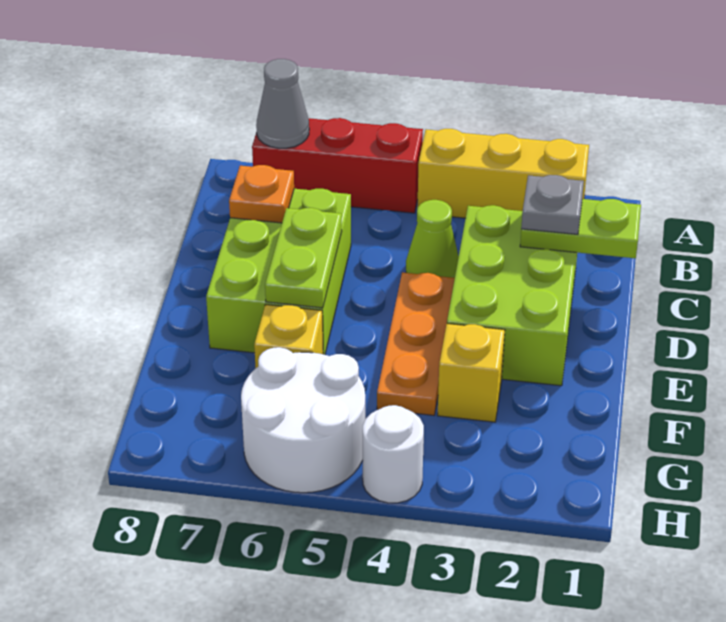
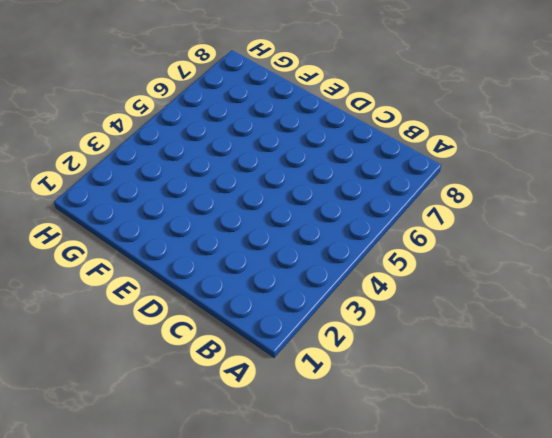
none -> yellow 1x3 brick [417,129,589,218]
none -> red 1x3 brick [252,118,423,213]
none -> lime 2x3 brick [447,205,577,386]

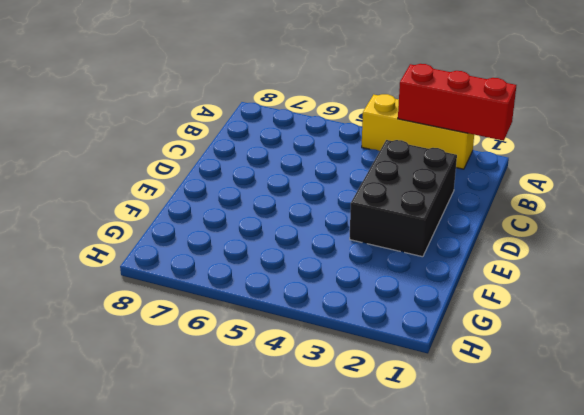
red 1x3 brick [398,64,516,141] -> red 1x3 brick moved to [252,118,423,213]
black 2x3 brick [350,140,457,257] -> lime 2x3 brick [447,205,577,386]
none -> lime 1x1 cone [406,200,459,278]
none -> lime 2x3 brick [206,189,351,355]
none -> orange 1x3 plate [377,272,455,415]

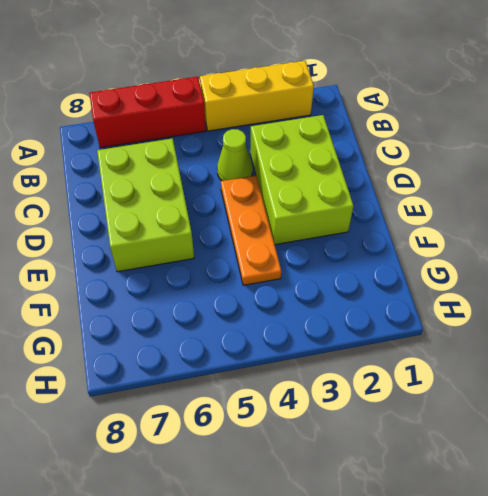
none -> yellow 1x1 brick [437,324,505,422]
none -> yellow 1x1 brick [254,305,323,369]
none -> white 2x2 round brick [241,347,365,493]

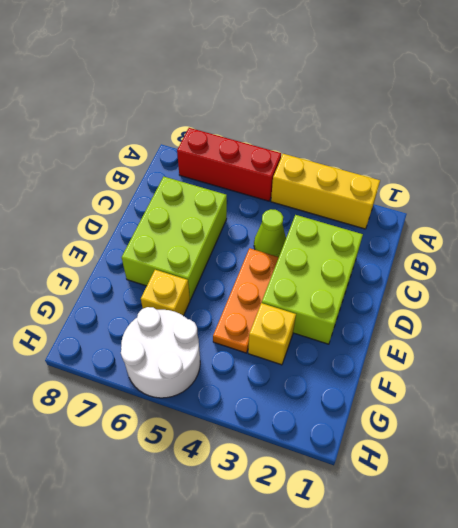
none -> white 1x1 round brick [363,405,424,503]
none -> grey 1x1 cone [256,59,309,148]
none -> lime 1x2 plate [520,199,641,258]

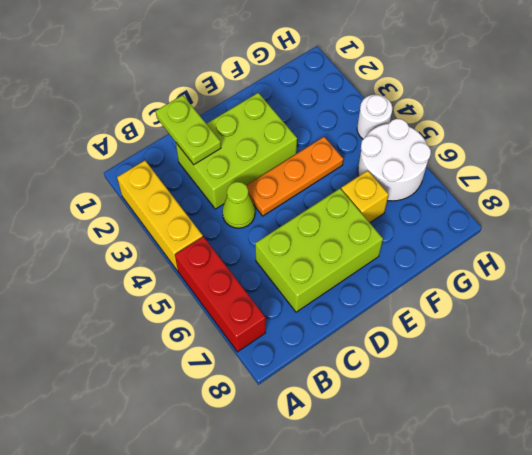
none -> yellow 1x1 brick [437,324,505,422]
none -> grey 1x1 cone [256,59,309,148]
none -> orange 1x1 plate [229,165,294,223]

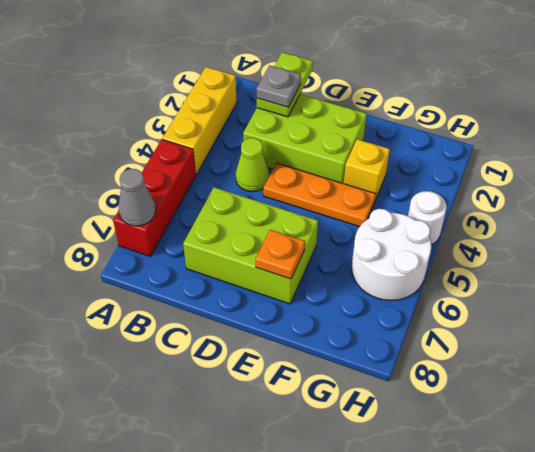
orange 1x1 plate [256,230,305,279] -> orange 1x1 plate moved to [229,165,294,223]
none -> yellow 1x1 brick [254,305,323,369]
none -> lime 1x2 plate [265,208,342,308]

